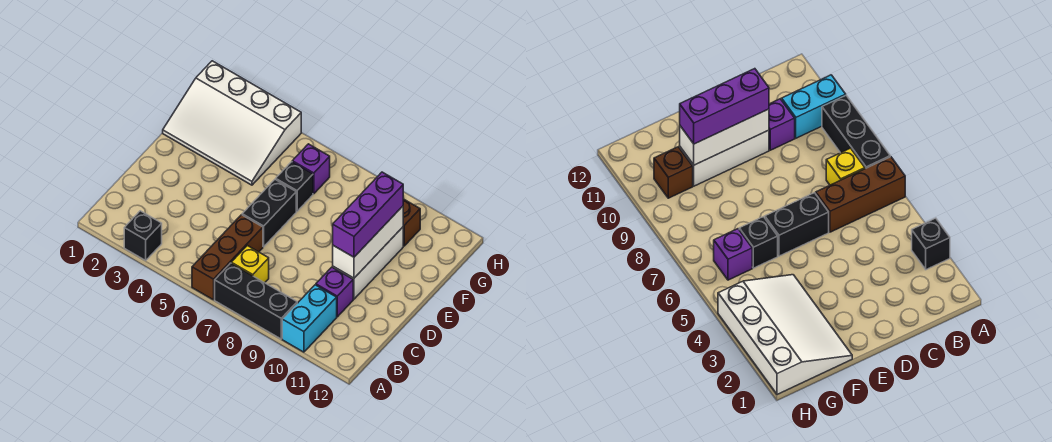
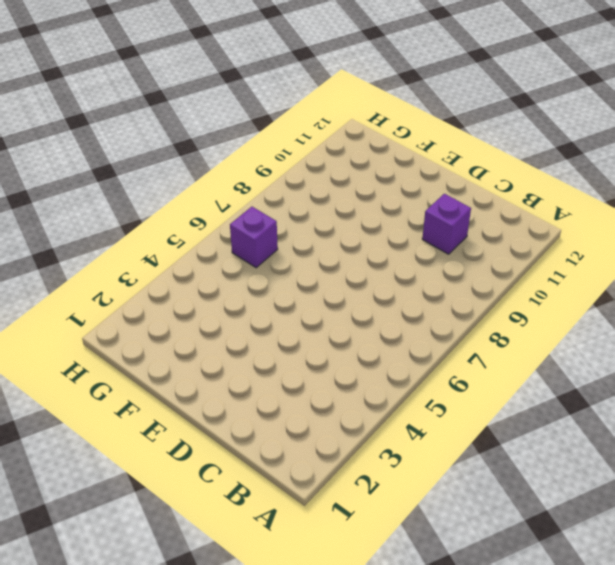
none -> black 1x1 brick [124,211,162,260]
none -> brown 1x3 brick [192,215,263,300]
none -> black 1x3 brick [215,263,297,339]

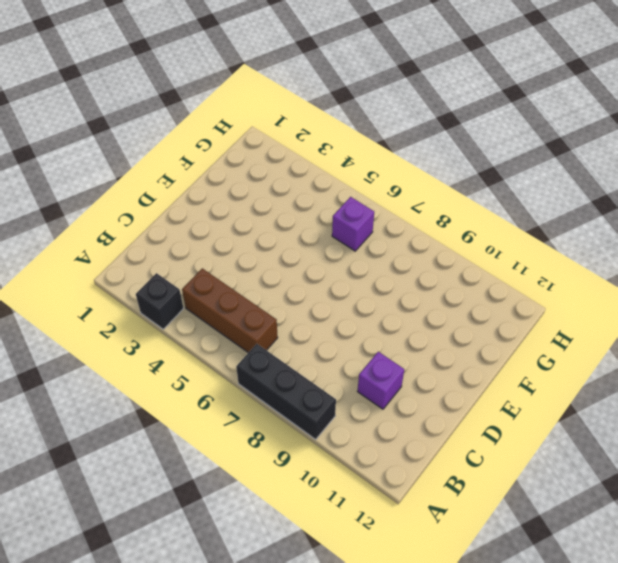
brown 1x3 brick [182,268,278,353] -> brown 1x3 brick turned to [192,215,263,300]
none -> cyan 1x2 brick [282,285,337,352]
none -> yellow 1x1 brick [231,245,269,283]
none -> black 1x2 brick [242,179,296,247]

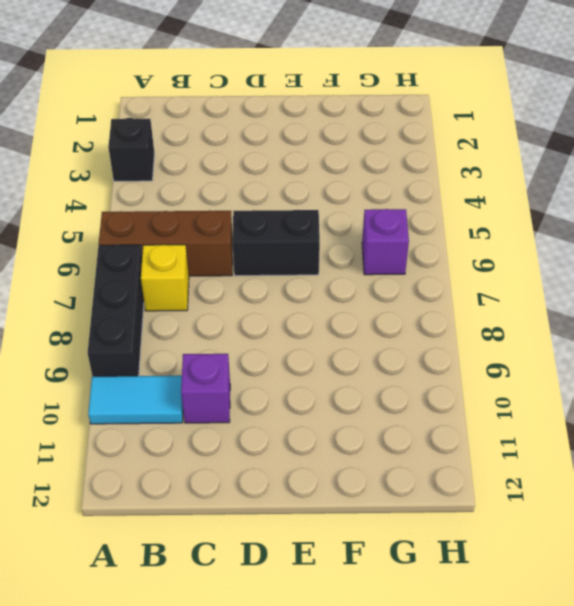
cyan 1x2 tile [88,376,183,424] -> cyan 1x2 brick [282,285,337,352]
none -> white 1x3 brick [333,227,403,299]
none -> white 3x4 slope [163,61,301,185]
none -> black 1x1 brick [276,162,313,211]

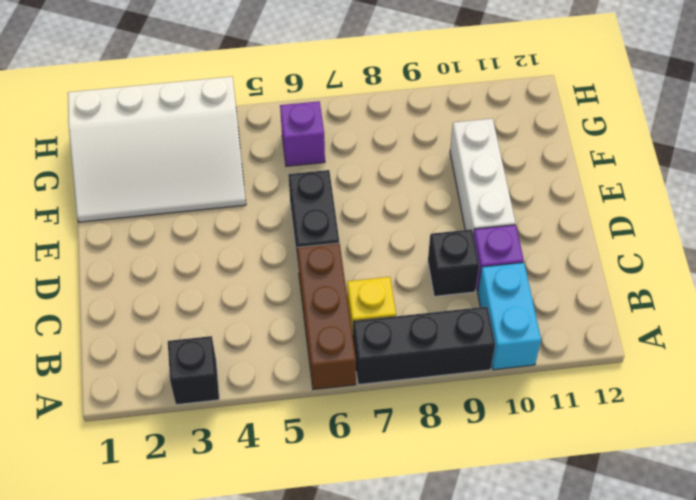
black 1x1 brick [428,229,479,296] -> black 1x1 brick moved to [276,162,313,211]
none -> brown 1x1 brick [403,199,420,246]
none -> white 1x3 brick [333,206,403,278]
none -> purple 1x3 brick [333,172,403,257]

